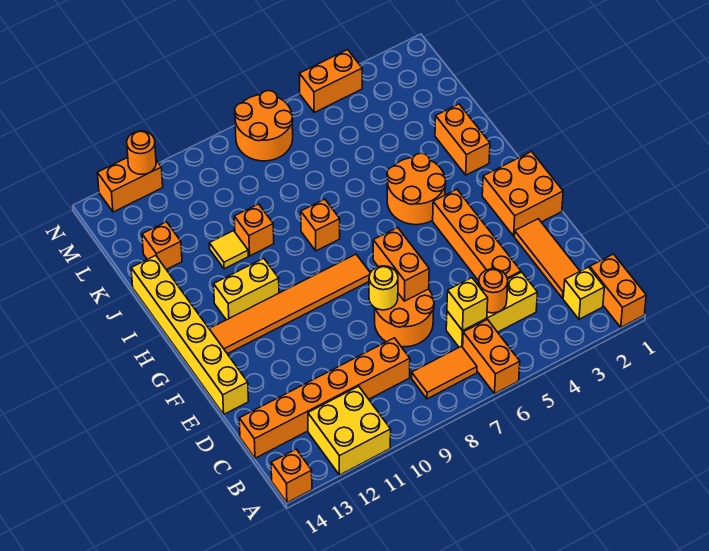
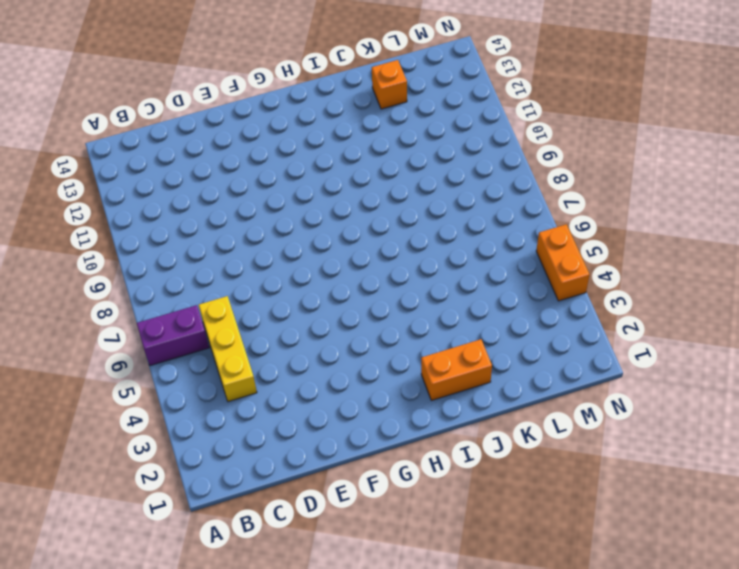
purple 1x2 brick [137,305,209,366] -> orange 1x2 brick [463,320,520,394]
none -> orange 1x2 brick [590,254,646,327]
none -> yellow 2x2 brick [308,386,391,475]
none -> orange 1x1 brick [271,449,312,503]

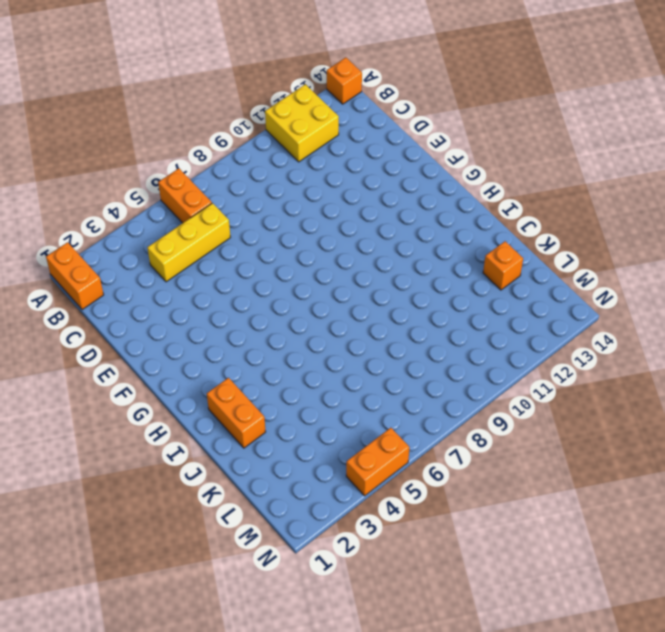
none -> yellow 1x1 brick [563,267,604,319]
none -> orange 1x2 tile [412,346,477,399]
none -> orange 1x3 tile [514,219,580,298]

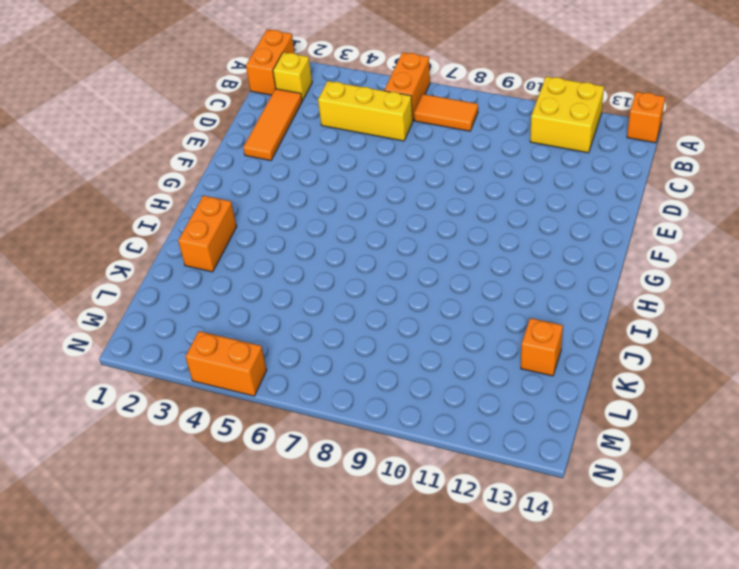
none -> orange 1x6 brick [239,338,410,458]
none -> orange 1x4 brick [433,189,521,281]
none -> orange 2x2 round brick [375,289,434,347]

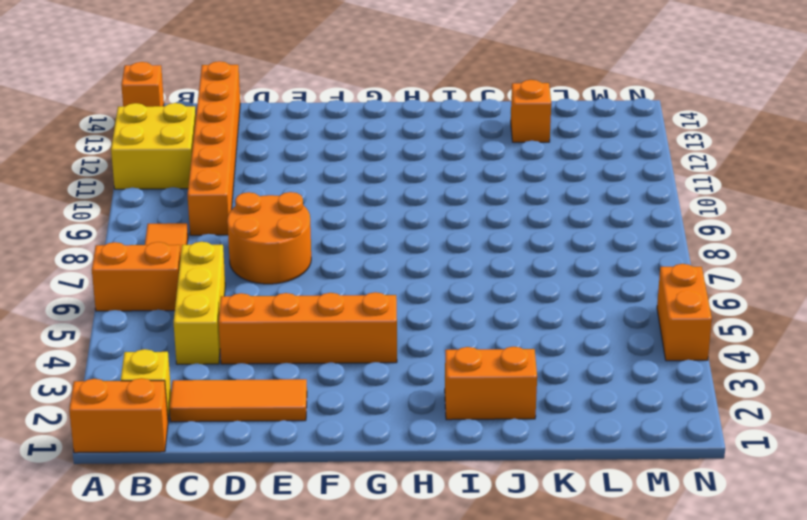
none -> yellow 1x6 brick [131,255,249,414]
none -> orange 2x2 brick [482,152,563,236]
none -> orange 1x6 tile [210,254,370,354]

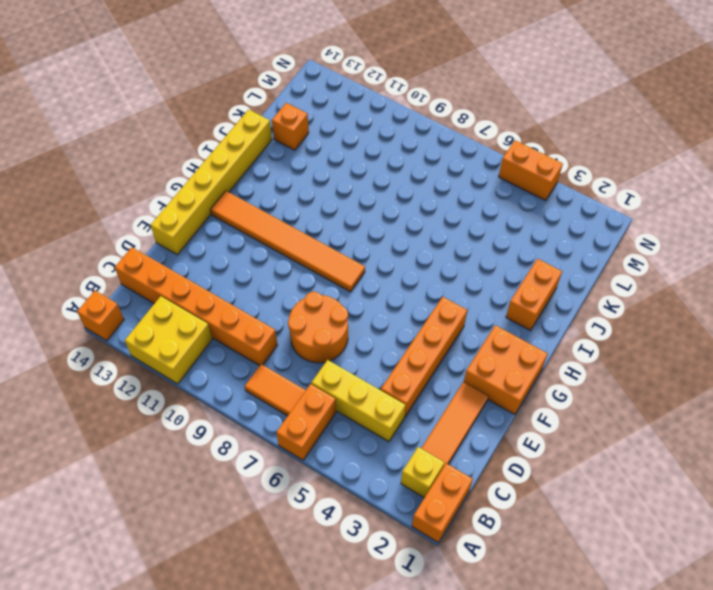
none -> orange 2x2 round brick [387,153,446,225]
none -> yellow 1x2 brick [214,258,279,320]
none -> orange 1x1 brick [301,199,340,251]

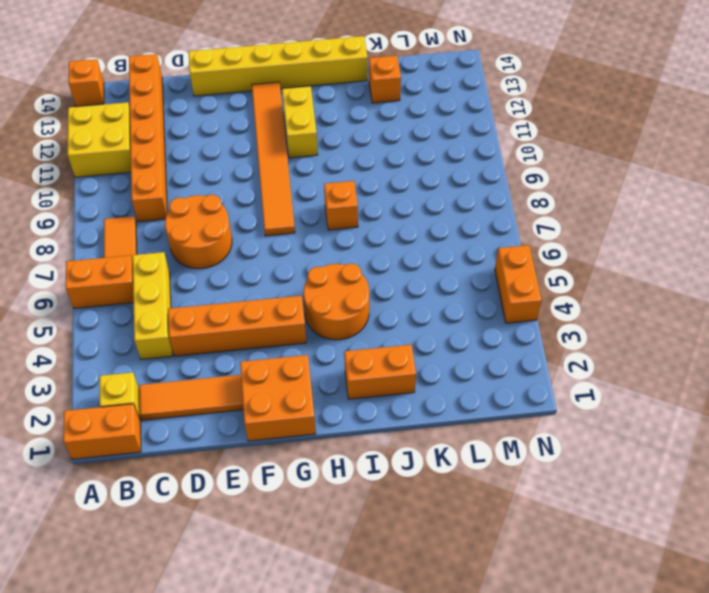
none -> orange 1x1 brick [234,204,274,256]
none -> yellow 1x1 tile [209,231,248,269]
none -> orange 2x2 round brick [235,91,293,161]

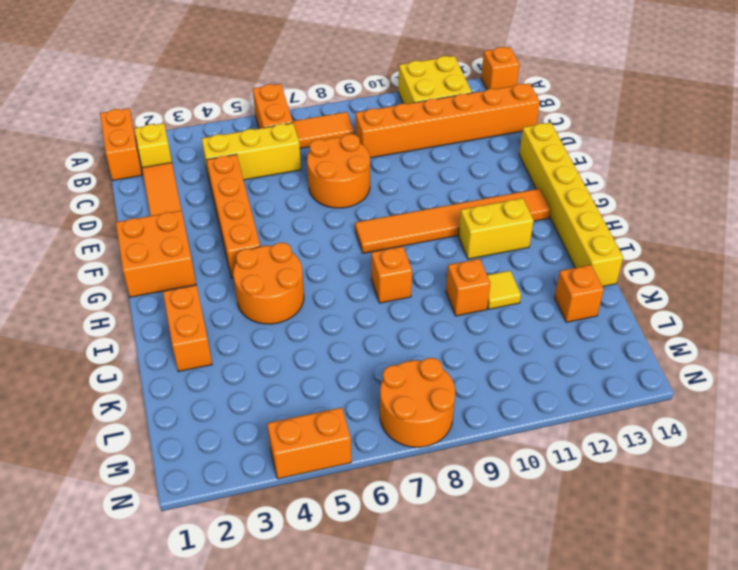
none -> orange 1x2 brick [97,158,163,212]
none -> orange 1x1 round brick [479,269,508,313]
none -> yellow 1x1 brick [447,278,488,331]

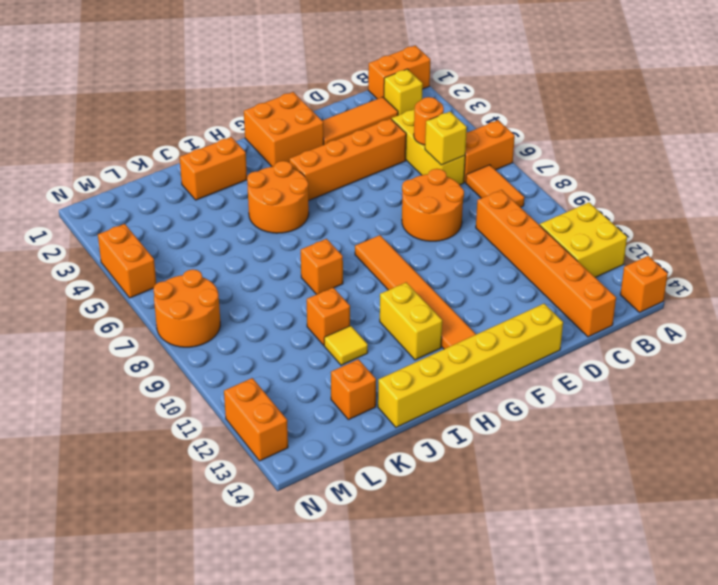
none -> orange 1x2 brick [373,227,429,301]
none -> yellow 1x1 round brick [369,266,398,310]
none -> orange 1x1 round brick [127,131,156,174]

